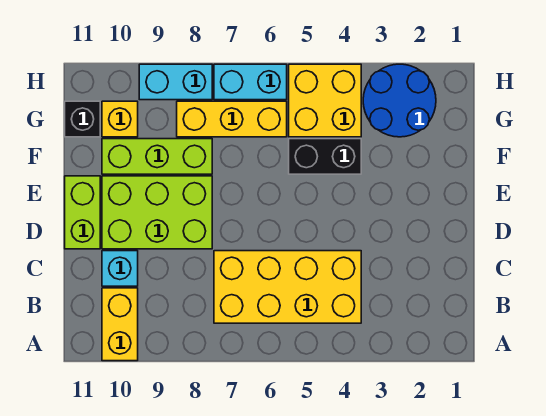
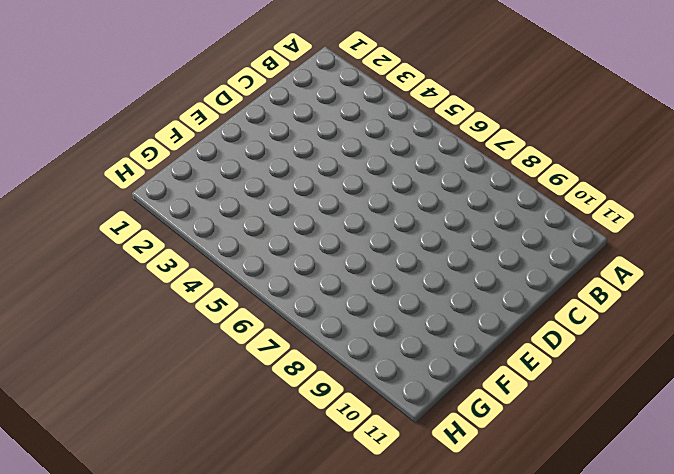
none -> yellow 1x2 brick [102,288,138,361]
none -> yellow 2x4 brick [214,251,361,323]
none -> cyan 1x1 brick [102,251,138,286]

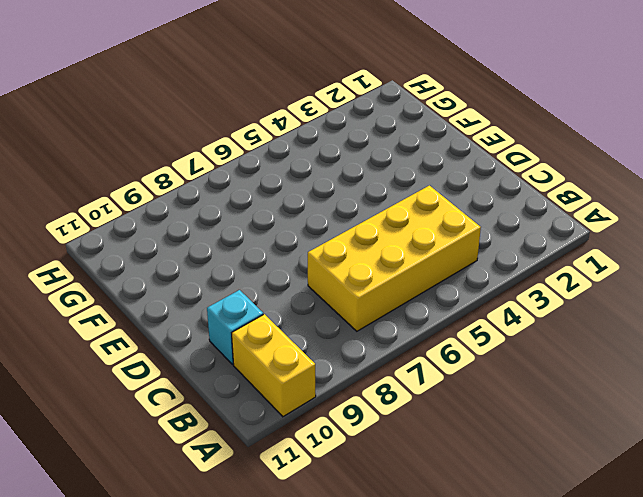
none -> lime 2x3 brick [102,176,212,249]
none -> lime 1x2 brick [65,176,100,249]
none -> black 1x2 brick [289,139,361,174]

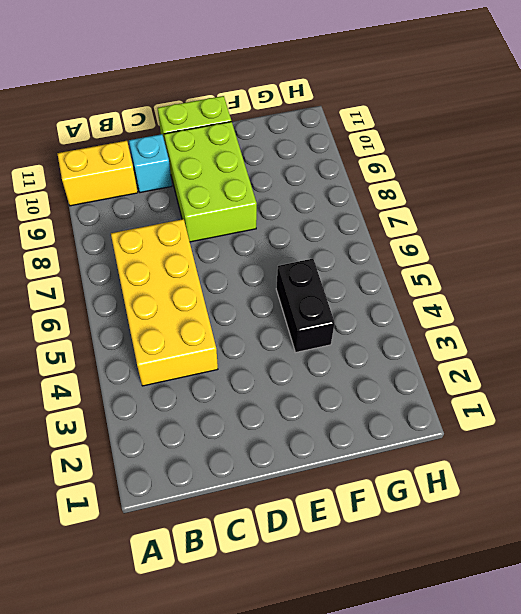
none -> lime 1x3 brick [102,139,212,174]
none -> blue 2x2 round brick [363,64,436,137]
none -> yellow 2x2 brick [289,64,361,137]

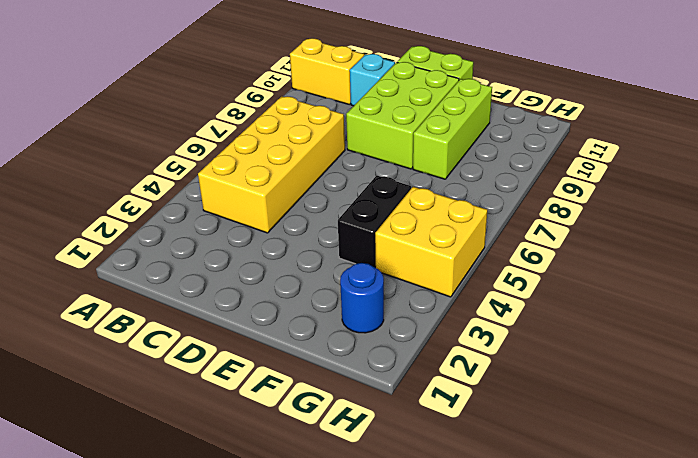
blue 1x1 round brick [340,263,384,333] -> blue 2x2 round brick [363,64,436,137]
none -> yellow 1x3 brick [177,101,287,137]
none -> yellow 1x1 brick [102,101,138,137]
none -> black 1x1 brick [65,101,100,137]

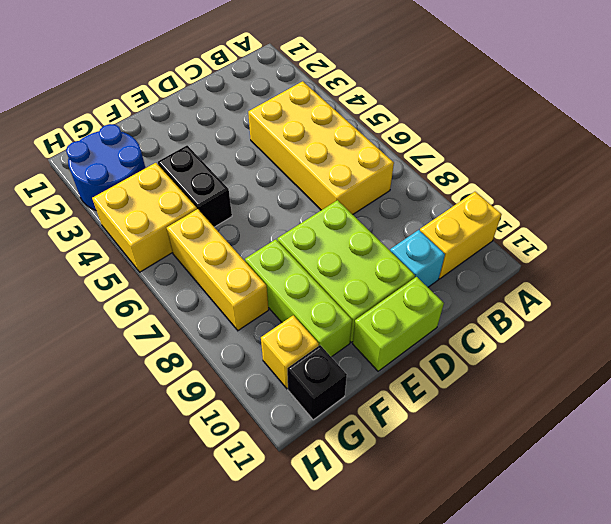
none -> cyan 1x2 brick [214,64,287,100]
none -> cyan 1x2 brick [139,64,212,100]

